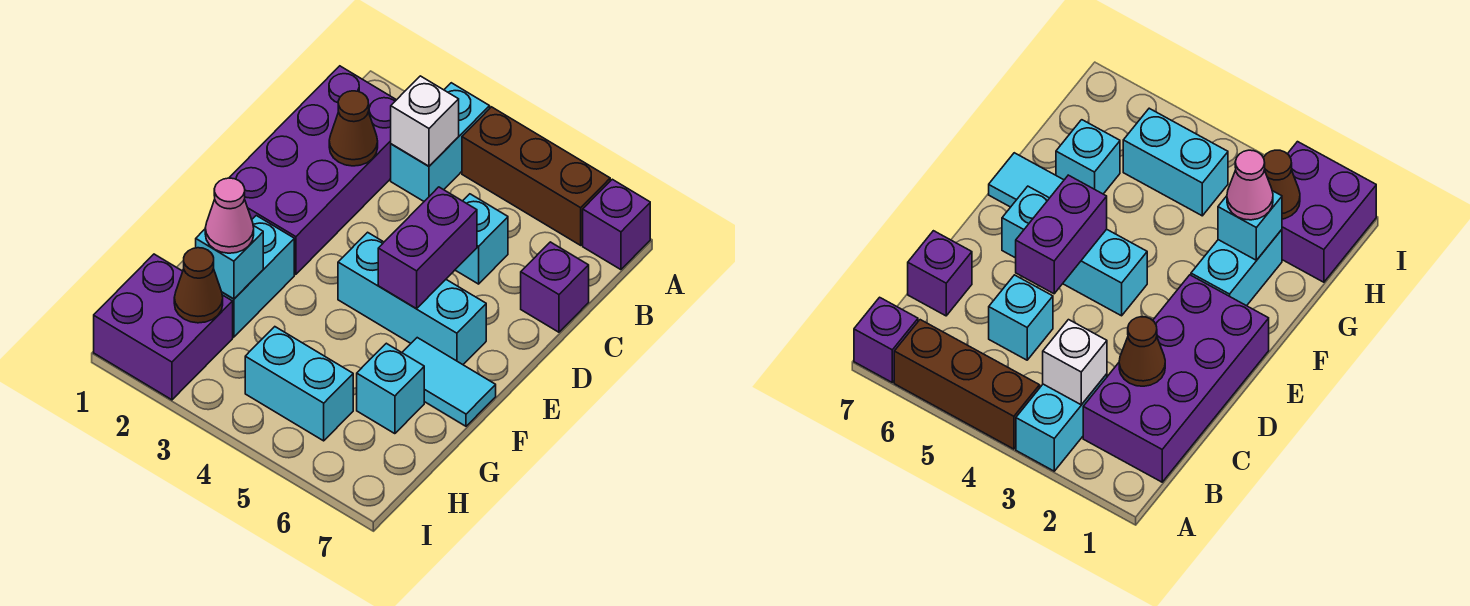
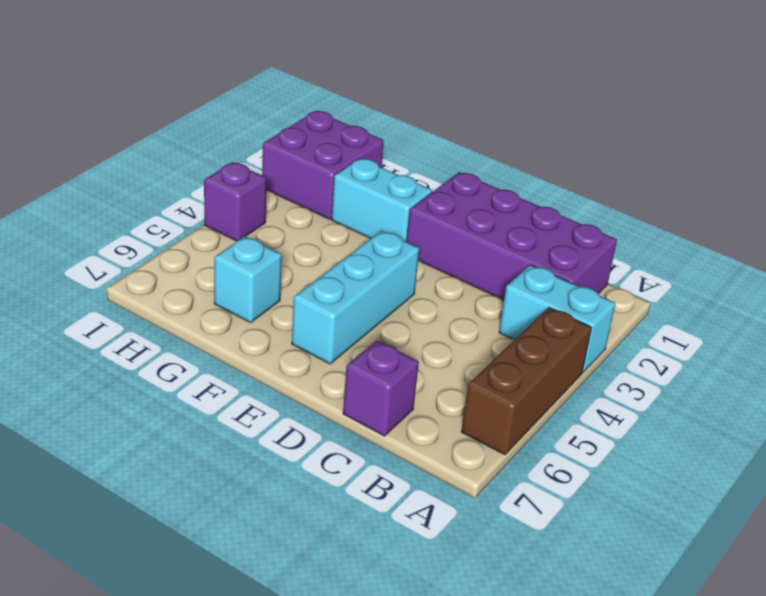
purple 1x1 brick [204,162,267,241] -> purple 1x1 brick moved to [583,179,650,270]
none -> cyan 1x1 brick [455,194,508,284]
none -> cyan 1x2 tile [402,338,496,426]
none -> cyan 1x2 brick [245,327,353,441]

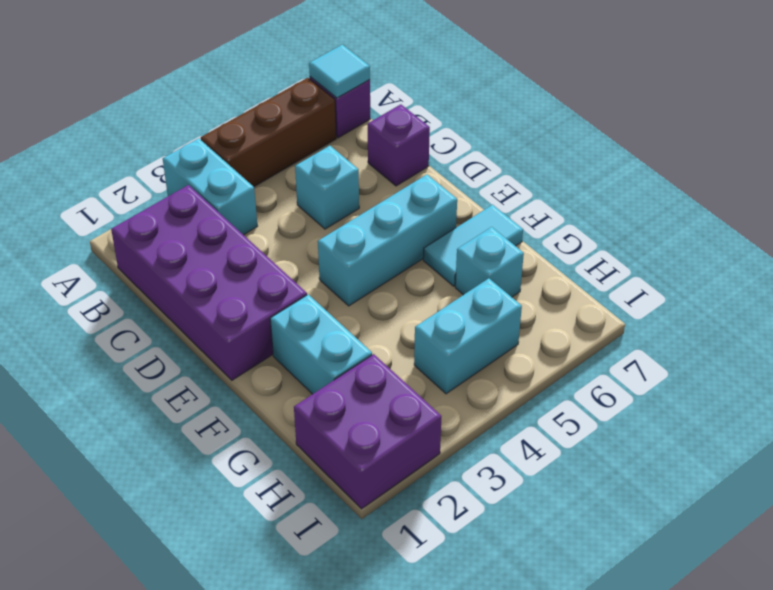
cyan 1x1 tile [309,45,370,98] -> none
none -> white 1x1 brick [391,76,459,166]
none -> brown 1x1 cone [329,91,378,166]
none -> purple 1x2 brick [378,187,477,309]

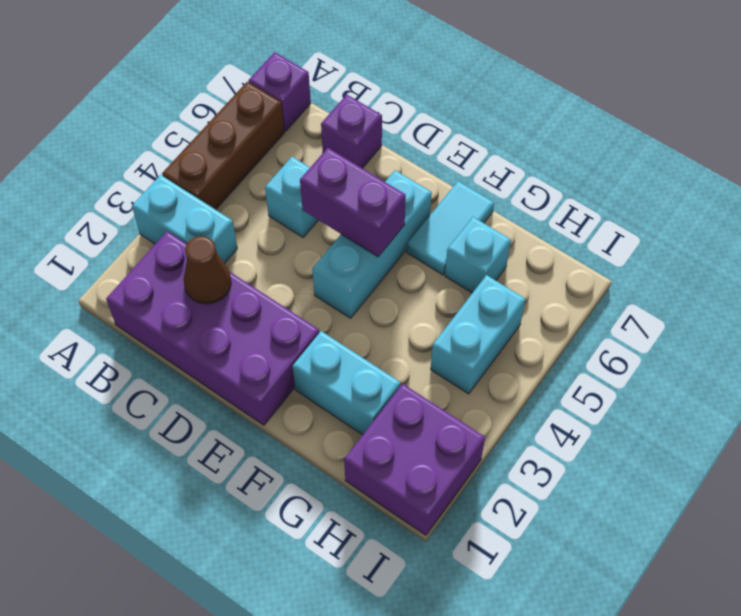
none -> white 1x1 brick [391,76,459,166]
none -> cyan 1x1 brick [196,226,263,299]
none -> brown 1x1 cone [174,248,223,323]

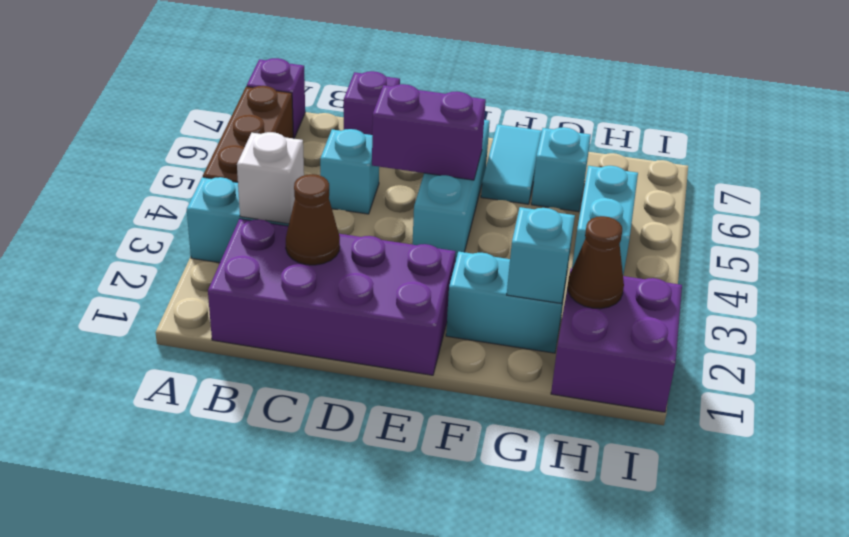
none -> pink 1x1 cone [205,178,254,253]

